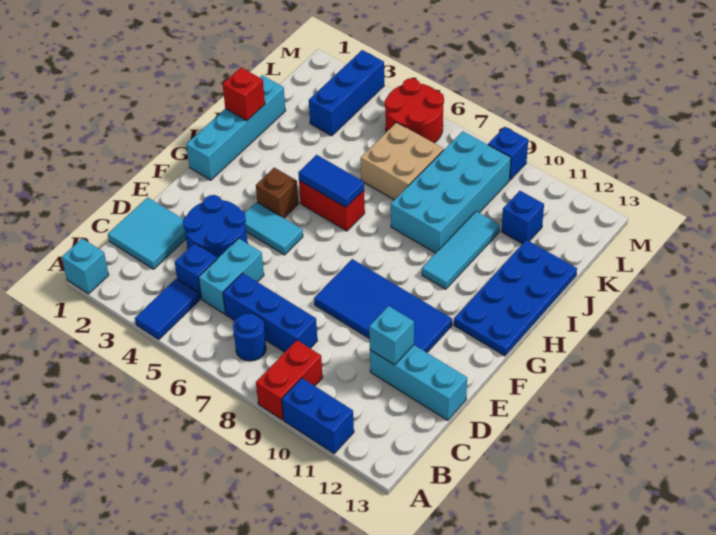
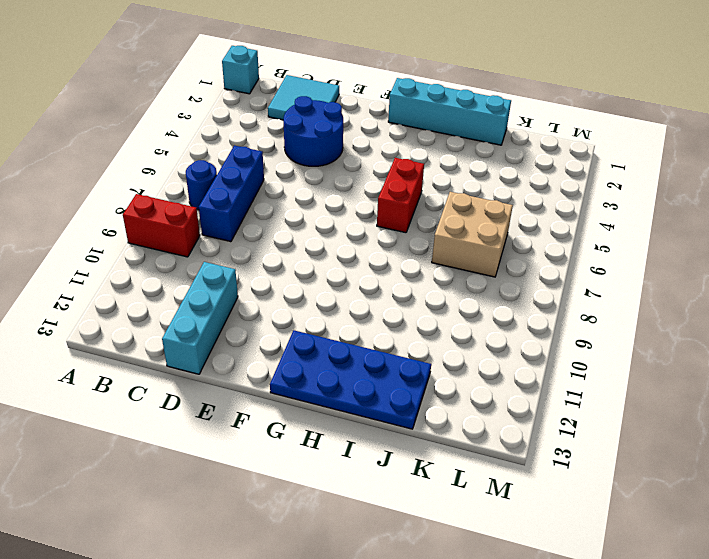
none -> blue 1x2 tile [135,279,200,339]
none -> blue 1x2 brick [282,378,354,453]
none -> blue 1x1 brick [175,243,217,299]

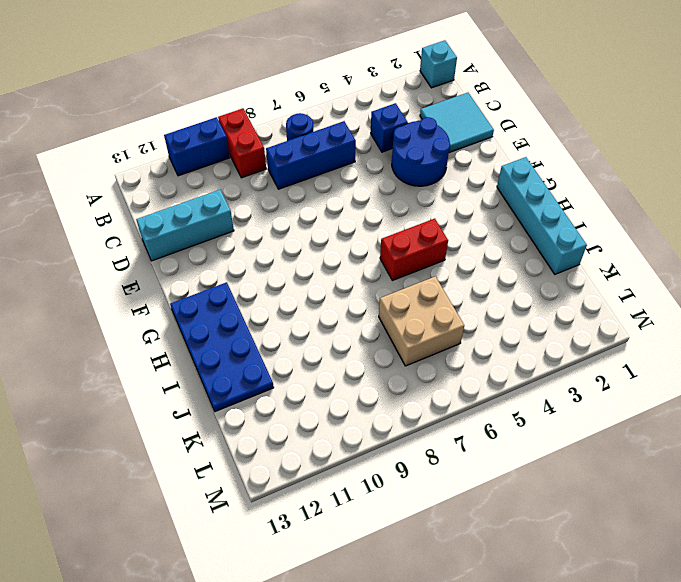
none -> blue 1x2 tile [135,279,200,339]
none -> cyan 1x2 brick [199,238,264,314]
none -> blue 2x4 tile [314,259,452,353]

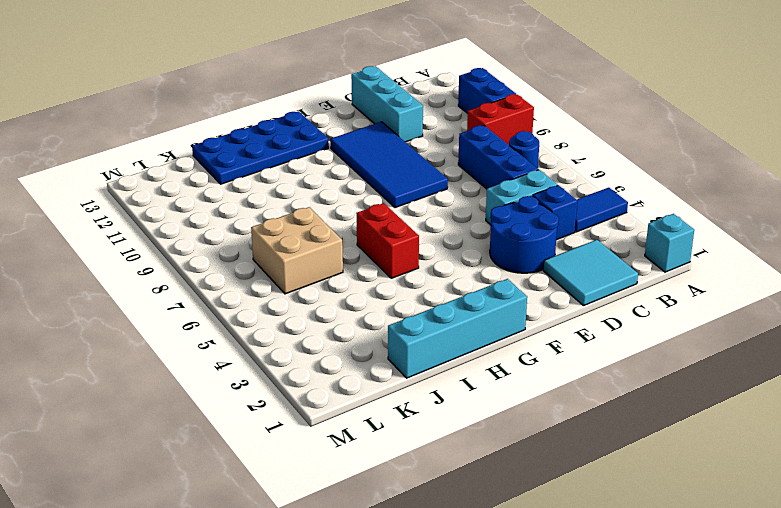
none -> cyan 1x2 tile [245,202,303,255]
none -> brown 1x1 brick [256,168,298,218]
none -> cyan 1x3 tile [422,211,500,289]

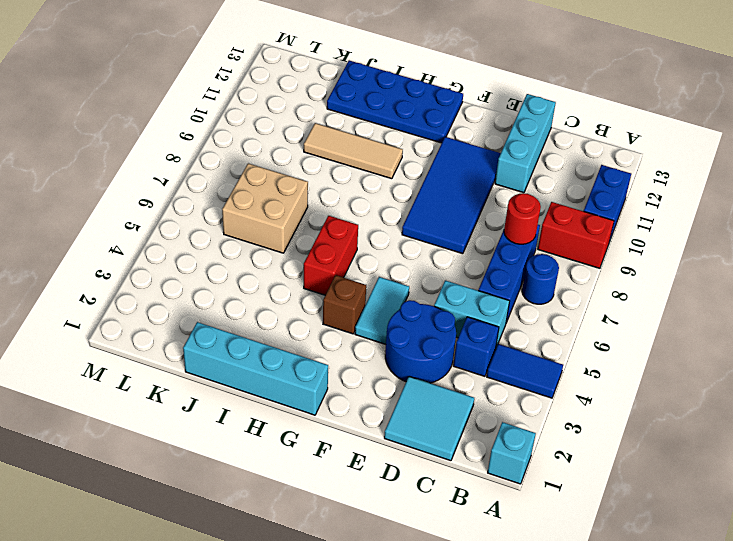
red 1x1 round brick [504,193,541,244] -> none
tan 1x3 tile [304,123,403,179] -> cyan 1x3 tile [422,211,500,289]
none -> cyan 2x4 brick [391,131,511,253]
none -> blue 1x3 brick [309,50,384,136]
none -> blue 1x1 brick [501,191,544,244]

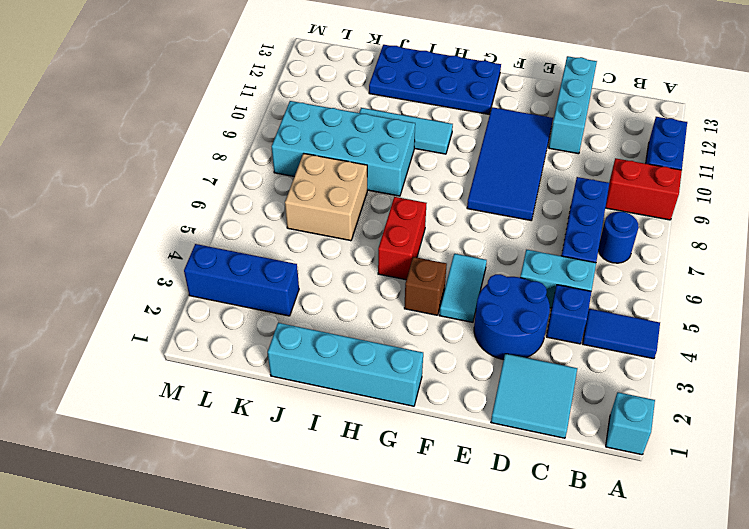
none -> blue 1x1 brick [501,191,544,244]
none -> red 2x2 round brick [385,78,444,143]
none -> blue 1x1 brick [488,127,528,180]

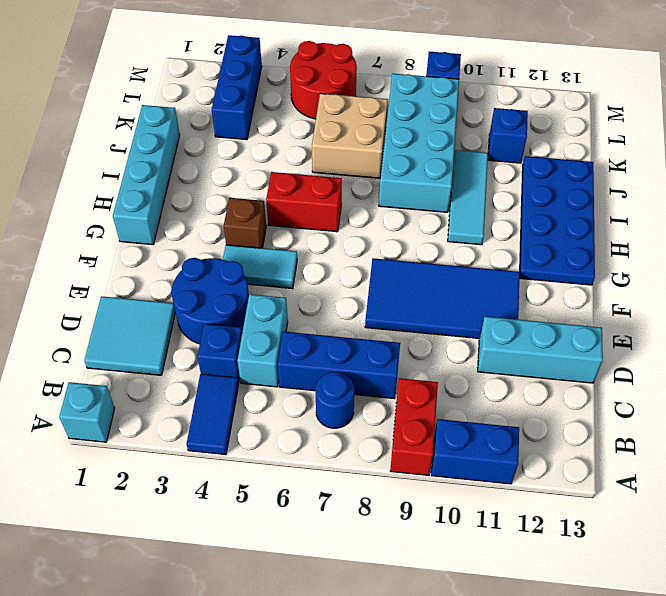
none -> cyan 1x1 brick [369,306,414,365]
none -> blue 1x2 tile [298,155,364,207]
none -> red 1x1 brick [223,68,265,121]

